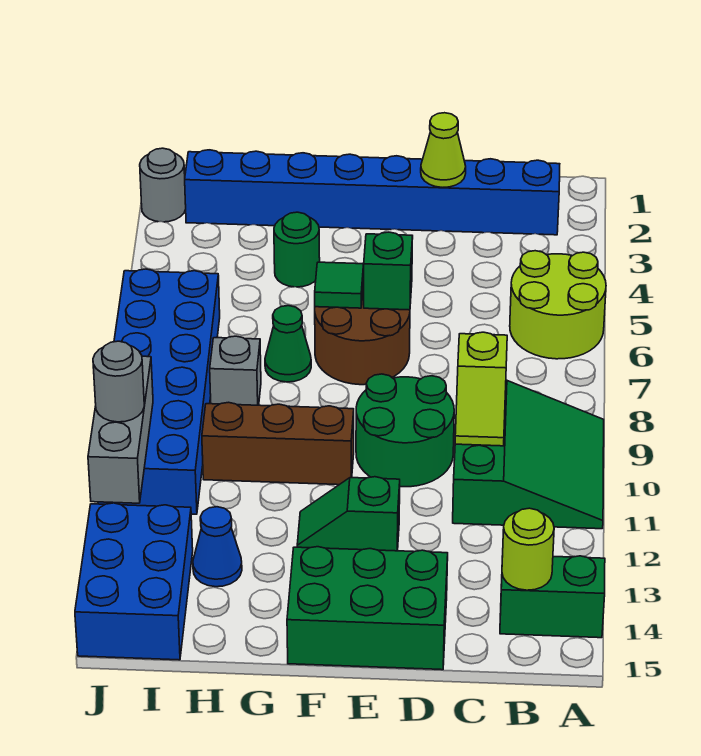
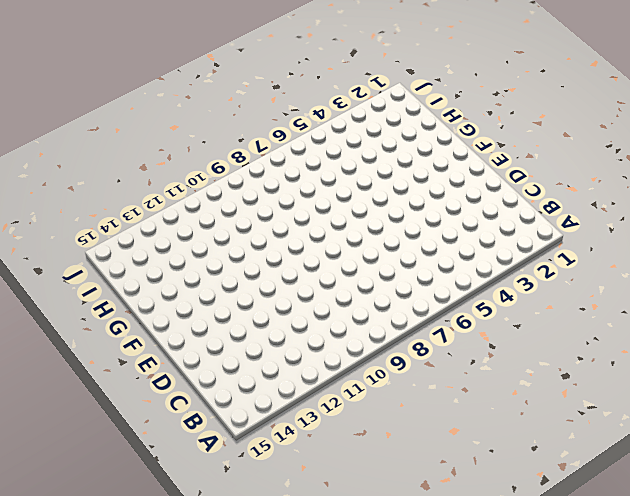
none -> lime 2x2 round brick [510,251,606,359]
none -> green 3x3 slope [453,380,604,529]
none -> green 1x2 brick [500,556,605,638]

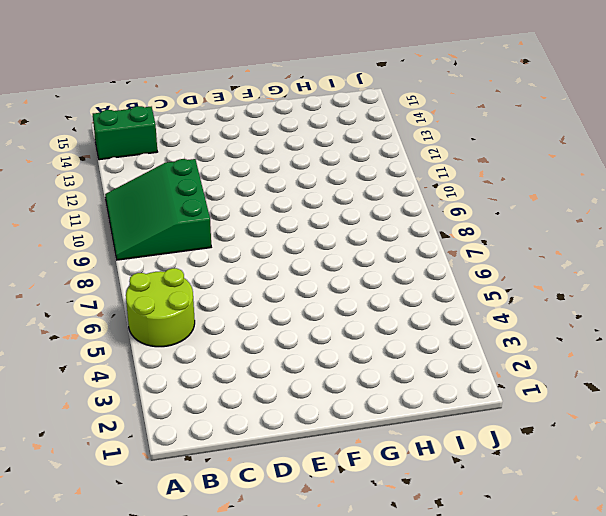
none -> blue 1x8 brick [185,150,560,235]
none -> green 2x2 round brick [356,374,454,487]
none -> green 2x3 brick [287,547,448,670]

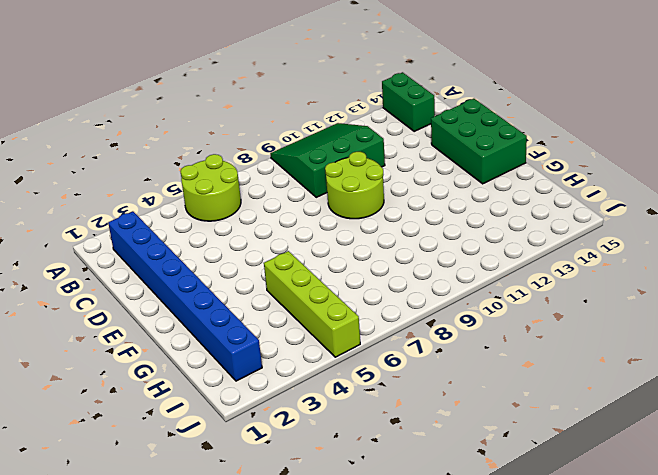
lime 2x2 round brick [325,152,384,219] -> green 2x2 round brick [356,374,454,487]
lime 1x4 brick [264,251,360,357] -> none
none -> brown 2x2 round brick [315,279,410,385]
none -> green 1x2 slope [297,477,400,551]
none -> brown 1x3 brick [202,402,354,485]

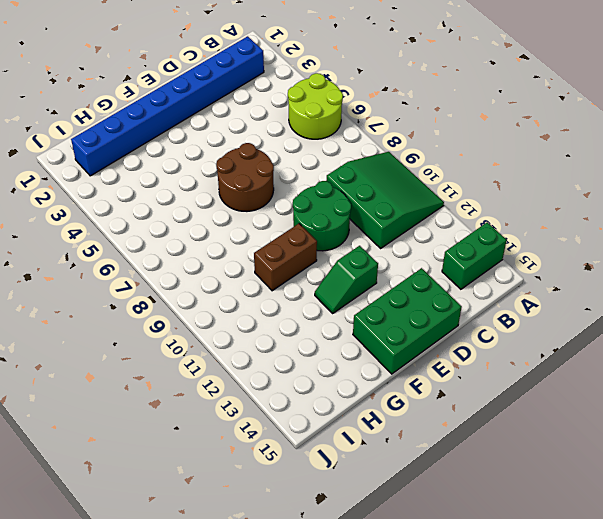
brown 1x2 brick [254,224,317,291] -> brown 1x3 brick [202,402,354,485]
none -> green 1x1 round brick [274,212,320,287]
none -> green 1x1 cone [265,306,311,382]
none -> grey 1x1 brick [210,336,261,405]

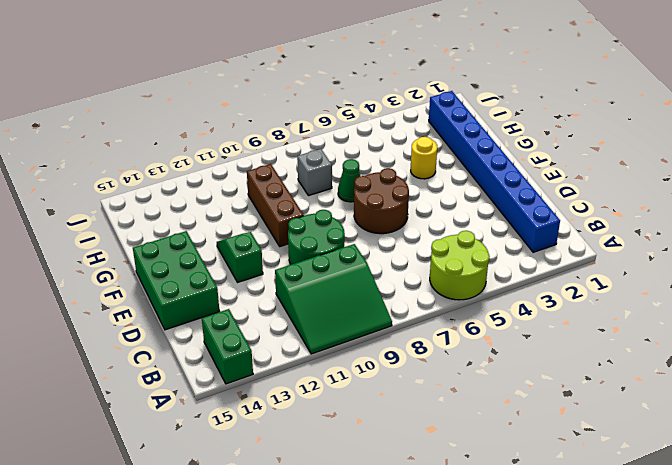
yellow 1x1 round brick [411,137,437,179] -> green 1x1 round brick [274,212,320,287]
none -> blue 1x1 cone [193,507,242,587]
none -> blue 2x6 brick [98,269,220,514]
none -> blue 2x3 brick [75,503,193,660]

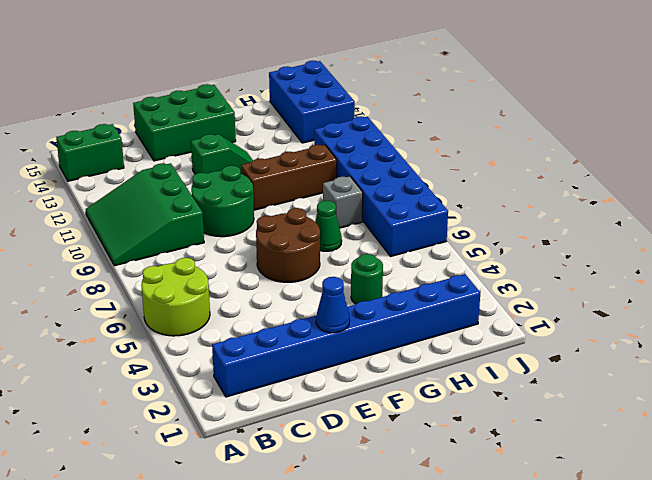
blue 1x1 cone [316,277,350,333] -> blue 1x1 cone moved to [193,507,242,587]
none -> grey 1x1 round brick [140,148,186,222]
none -> lime 1x1 round brick [502,508,554,590]
none -> lime 1x2 slope [455,332,507,446]

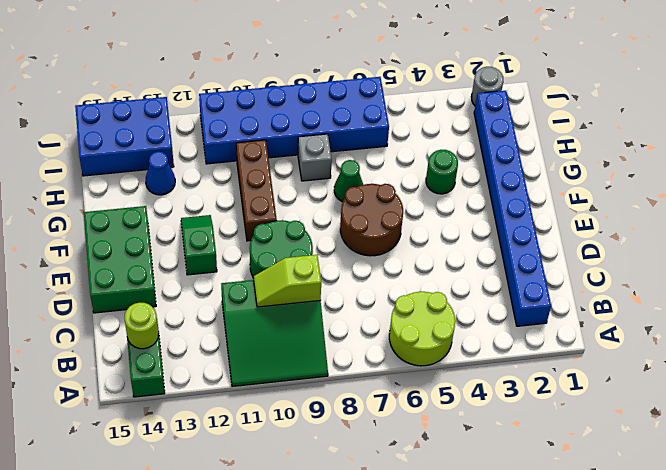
none -> lime 1x1 cone [421,113,466,187]
none -> green 1x1 brick [364,232,413,310]
none -> green 1x1 tile [315,262,364,308]

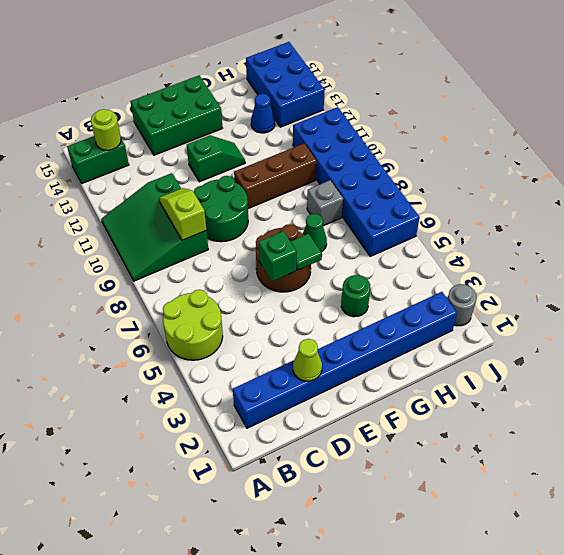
none -> grey 1x3 brick [88,356,153,503]
none -> grey 1x1 round brick [93,341,144,422]

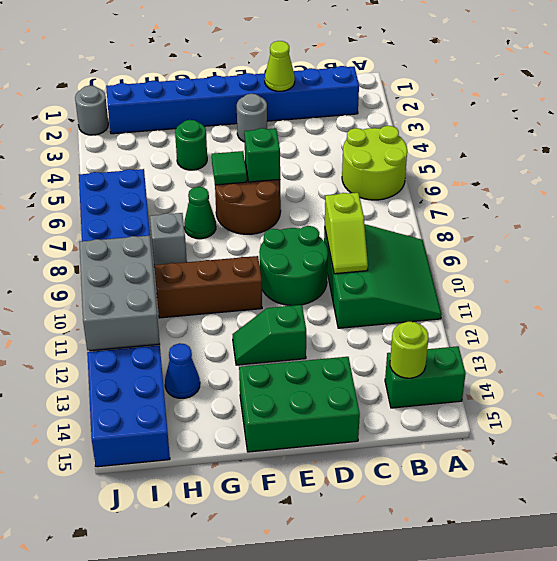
grey 1x1 round brick [237,94,267,142] -> grey 1x1 round brick moved to [93,341,144,422]
grey 2x3 brick [79,236,160,350] -> grey 1x3 brick [88,356,153,503]

